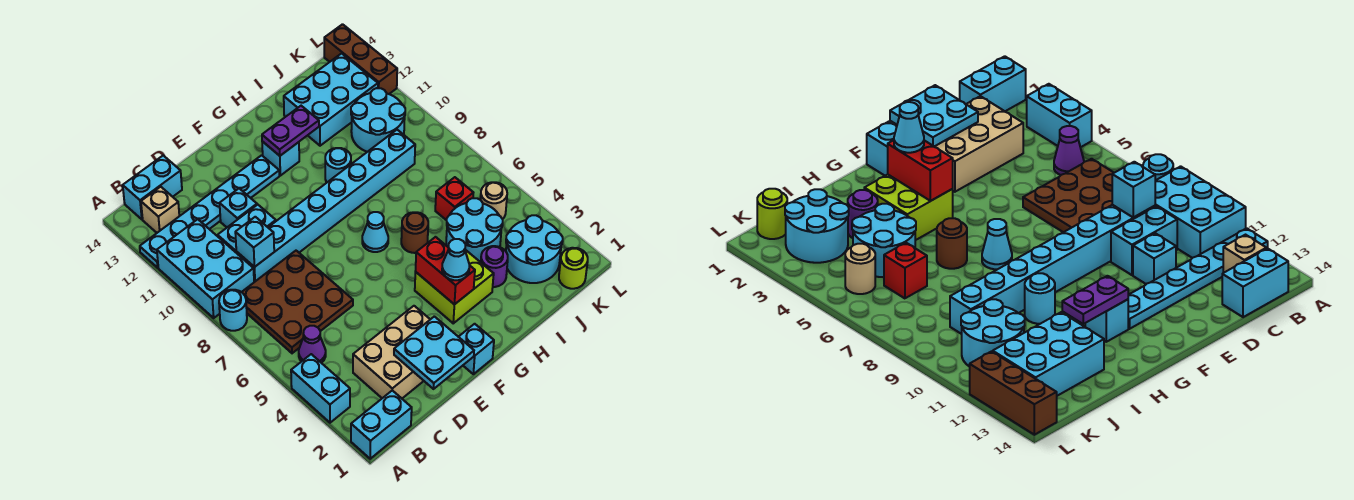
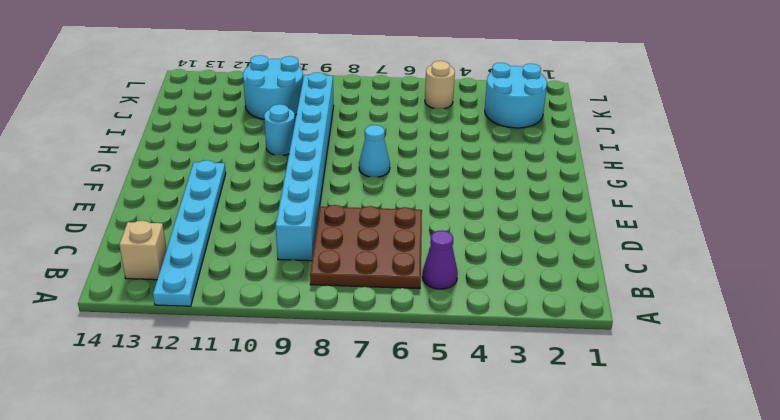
none -> cyan 1x2 brick [351,390,412,459]
none -> cyan 1x2 brick [291,354,350,423]
none -> cyan 1x1 round brick [219,290,247,331]
none -> cyan 2x3 brick [157,219,254,318]

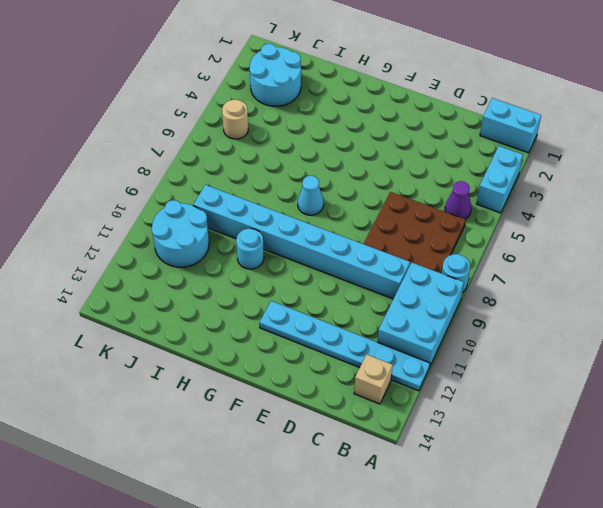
none -> cyan 1x2 brick [123,156,182,219]
none -> tan 2x3 brick [353,306,430,398]
none -> cyan 1x2 brick [218,205,276,252]
none -> cyan 1x1 brick [220,188,257,227]

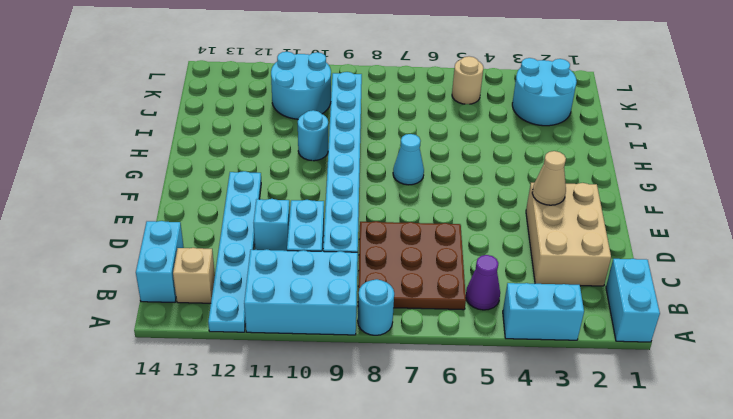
tan 1x1 cone [532,151,566,205] -> none
none -> cyan 1x1 brick [459,324,494,374]
none -> lime 2x2 brick [415,246,494,323]
none -> cyan 1x1 brick [262,141,299,176]
none -> brown 1x1 round brick [401,212,428,253]

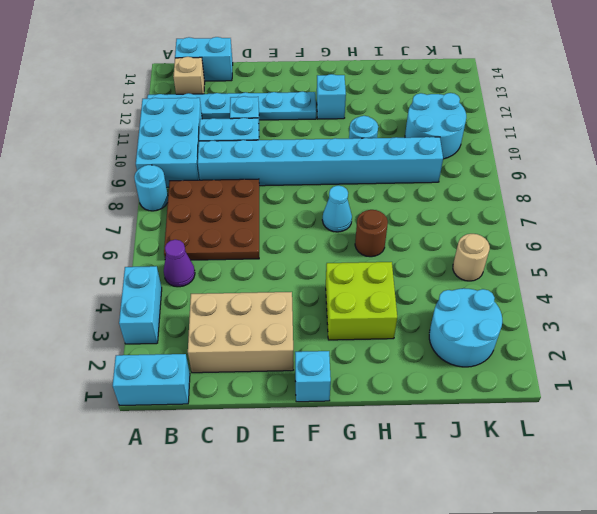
none -> purple 1x1 round brick [481,246,508,287]
none -> cyan 2x2 round brick [446,198,503,262]
none -> cyan 2x3 brick [284,53,378,146]
none -> red 1x1 brick [435,177,473,220]

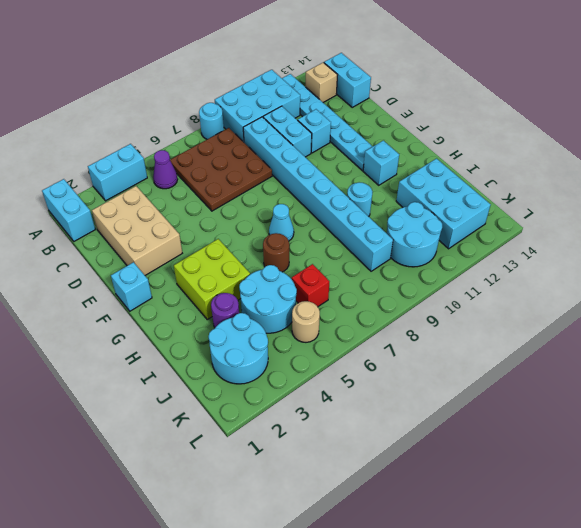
none -> lime 1x1 round brick [559,248,588,289]
none -> brown 1x3 brick [324,24,397,94]
none -> cyan 1x1 brick [235,217,274,267]
none -> cyan 2x2 plate [394,316,474,389]

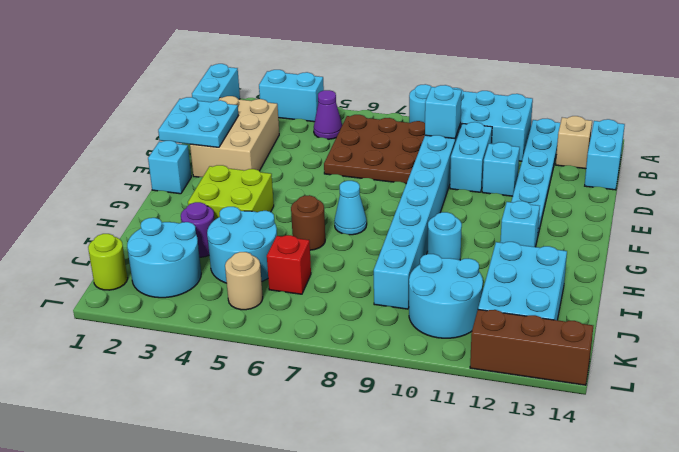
none -> red 1x2 brick [416,237,475,305]
none -> purple 1x2 plate [262,106,319,156]
none -> cyan 1x1 cone [442,239,469,280]

